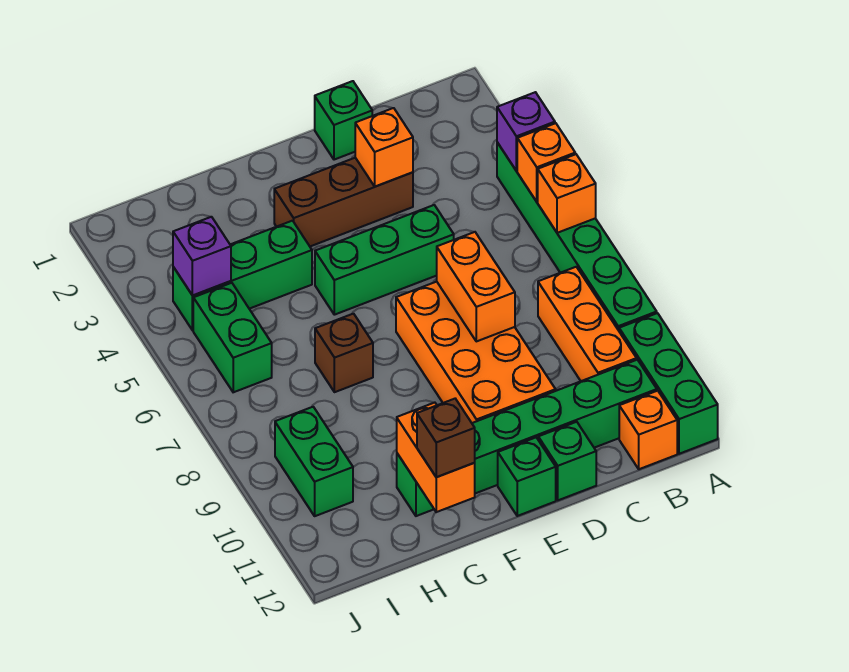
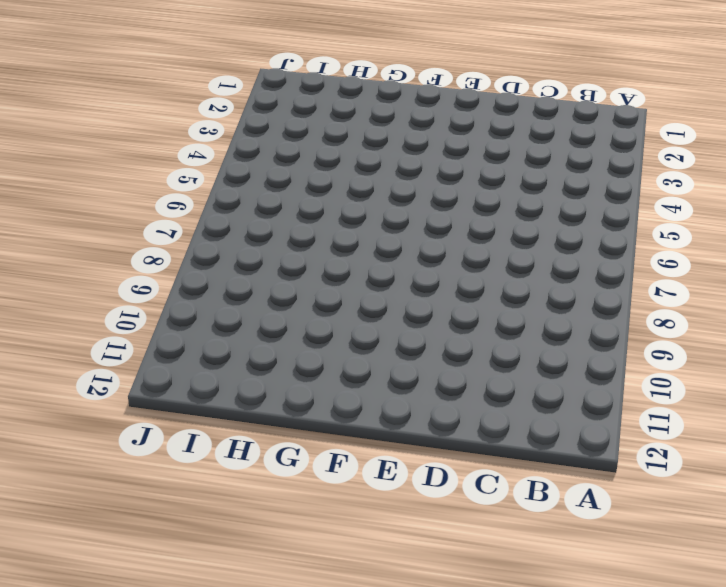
none -> green 1x6 brick [497,142,657,331]
none -> green 1x3 brick [619,313,718,454]
none -> orange 1x3 brick [538,267,637,381]

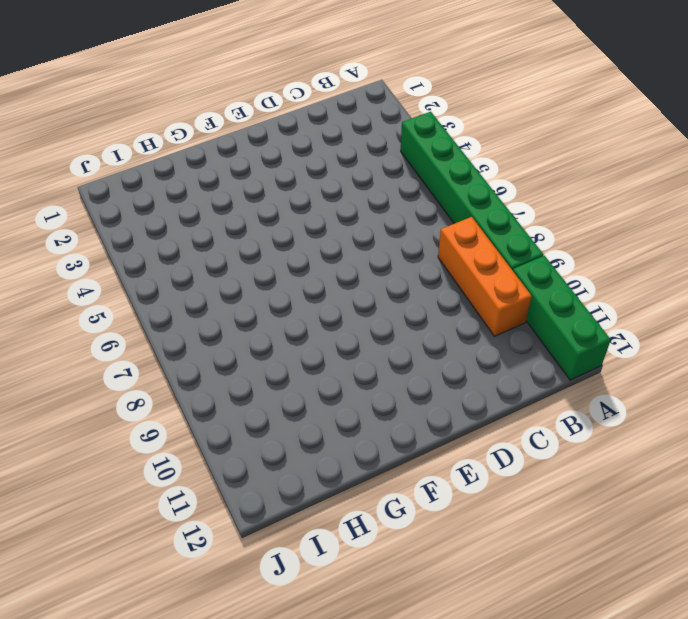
none -> green 1x6 brick [397,360,657,516]
none -> orange 1x1 brick [619,391,677,469]
none -> green 1x1 brick [315,81,372,160]

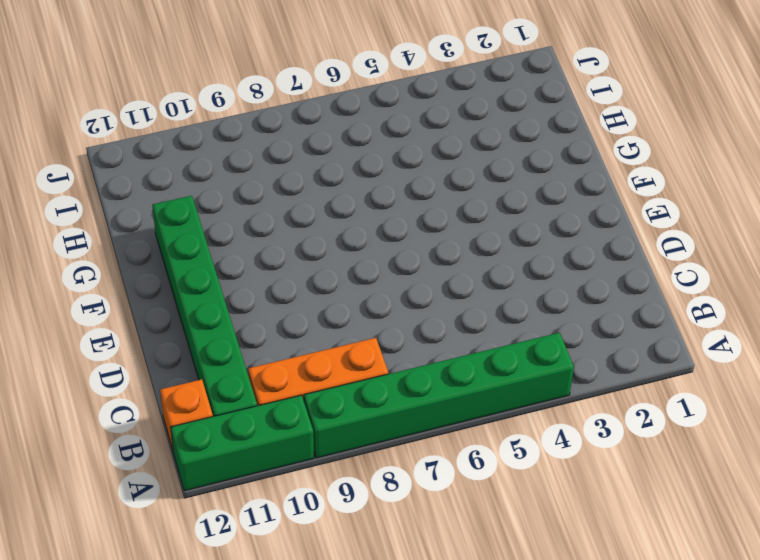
none -> green 1x1 brick [315,81,372,160]
none -> brown 1x3 brick [274,158,413,246]
none -> green 1x3 brick [315,205,454,315]

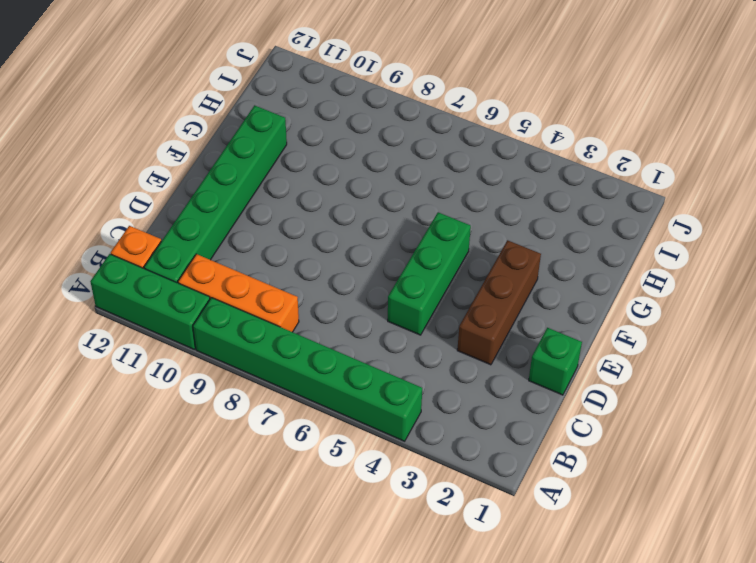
none -> orange 2x4 brick [396,282,556,423]
none -> green 1x1 brick [538,422,596,500]
none -> green 1x1 brick [498,438,556,516]

